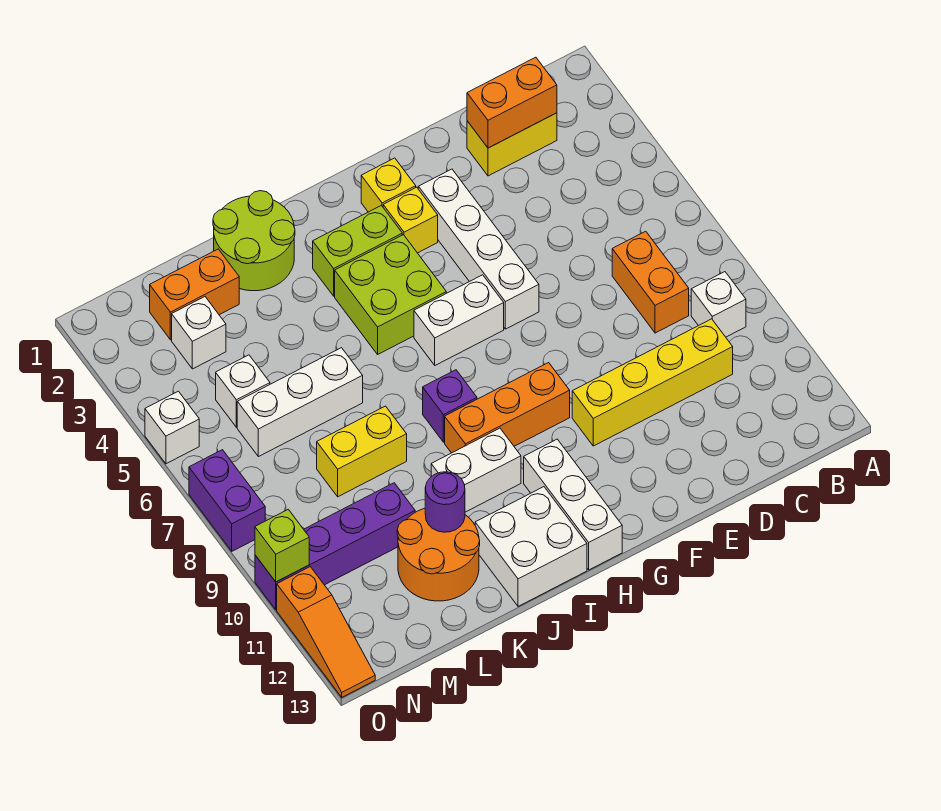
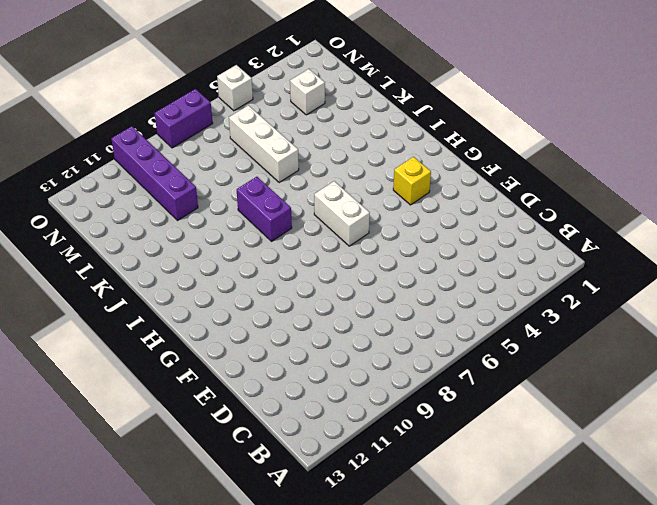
purple 1x2 brick [237,177,292,241] -> purple 1x1 brick [423,370,477,442]
none -> white 1x1 brick [691,272,746,337]
none -> yellow 1x2 brick [467,113,557,176]
none -> orange 1x2 brick [612,231,689,333]

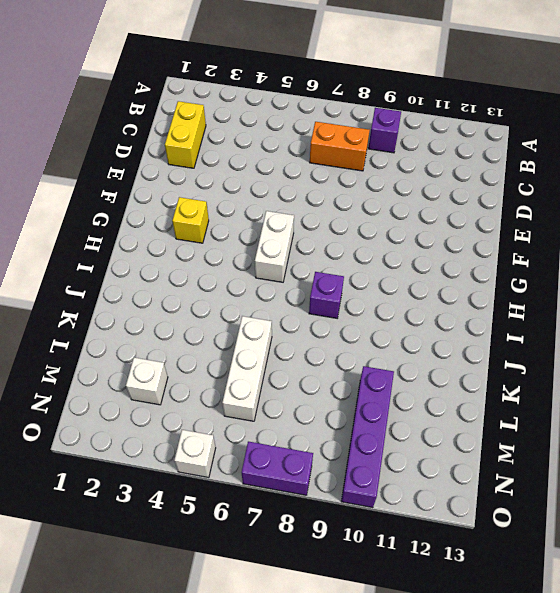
purple 1x1 brick [368,108,401,153] -> white 1x1 brick [691,272,746,337]
none -> yellow 1x4 brick [572,319,733,446]
none -> white 1x4 brick [418,169,539,329]
none -> yellow 1x1 brick [361,158,416,212]

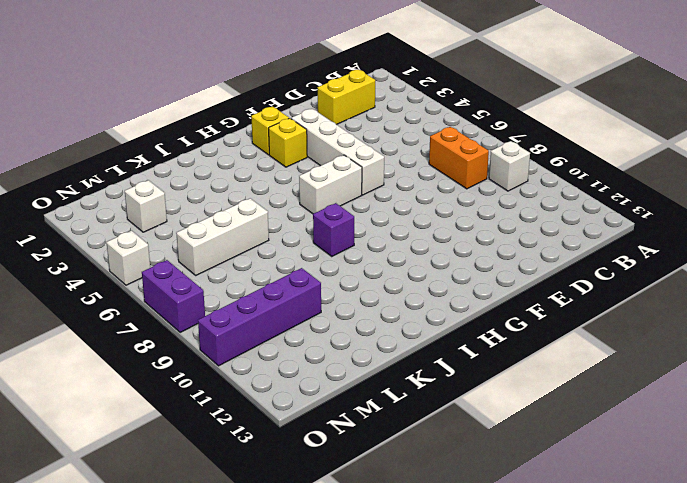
none -> yellow 1x4 brick [572,319,733,446]
none -> orange 1x3 brick [445,363,570,453]
none -> lime 1x2 brick [313,205,402,296]

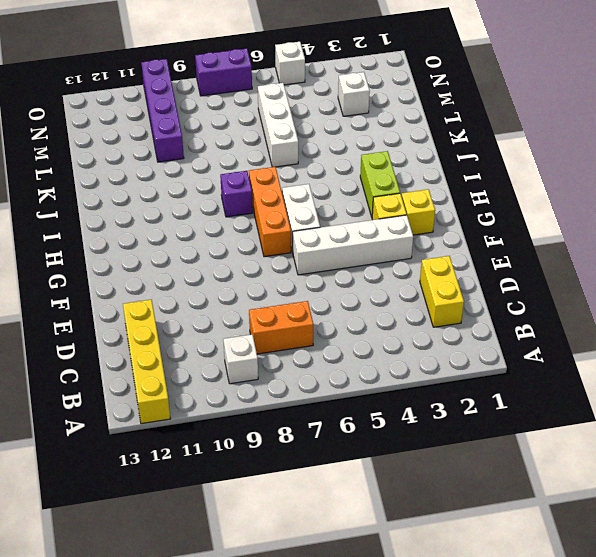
yellow 1x4 brick [123,299,170,424] -> yellow 1x4 brick moved to [572,319,733,446]
orange 1x3 brick [249,167,291,257] -> orange 1x3 brick moved to [445,363,570,453]
none -> lime 2x2 brick [335,235,446,354]
none -> white 1x3 brick [524,439,622,570]
none -> white 1x2 brick [431,428,521,512]

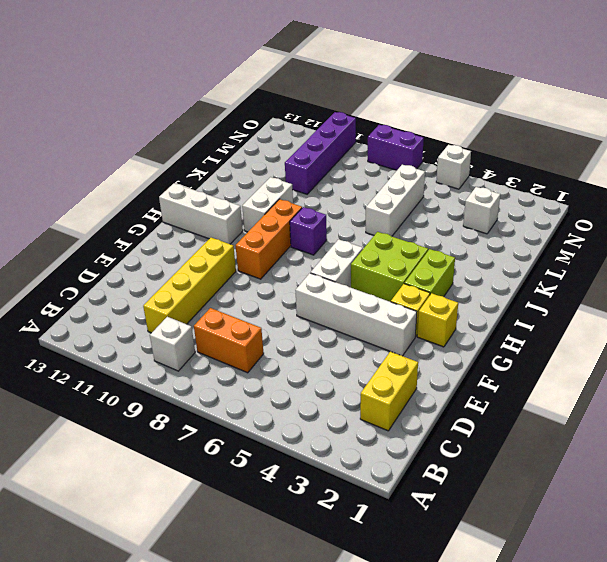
none -> white 2x2 brick [475,487,587,606]
none -> lime 2x2 round brick [213,191,295,291]
none -> yellow 1x2 brick [317,406,407,497]

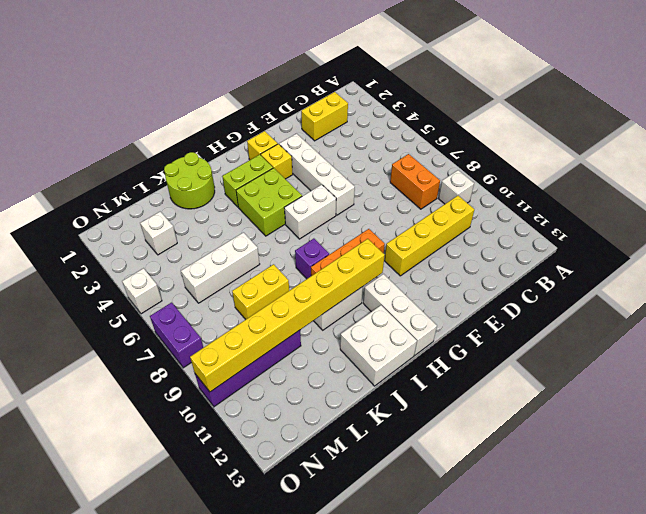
yellow 1x8 brick [190,239,385,392] -> lime 1x1 brick [255,509,309,582]
none -> orange 2x2 round brick [397,508,480,601]
none -> orange 1x2 brick [150,249,239,340]
none -> white 1x1 brick [216,355,270,427]

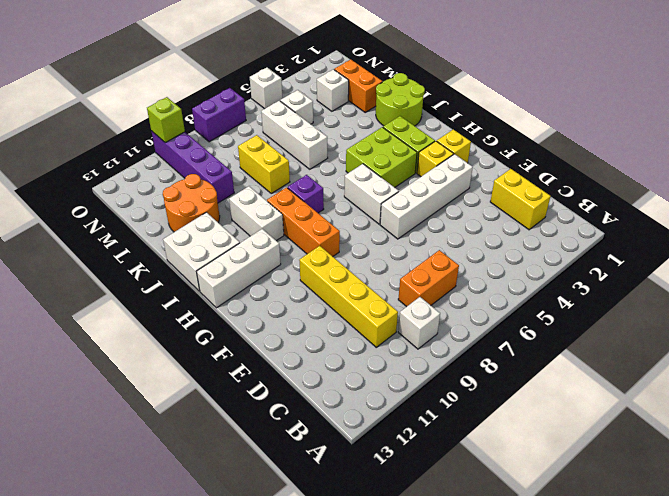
none -> orange 1x3 slope [277,567,375,697]
none -> orange 1x2 brick [467,57,557,148]
none -> purple 1x1 round brick [425,472,465,532]

